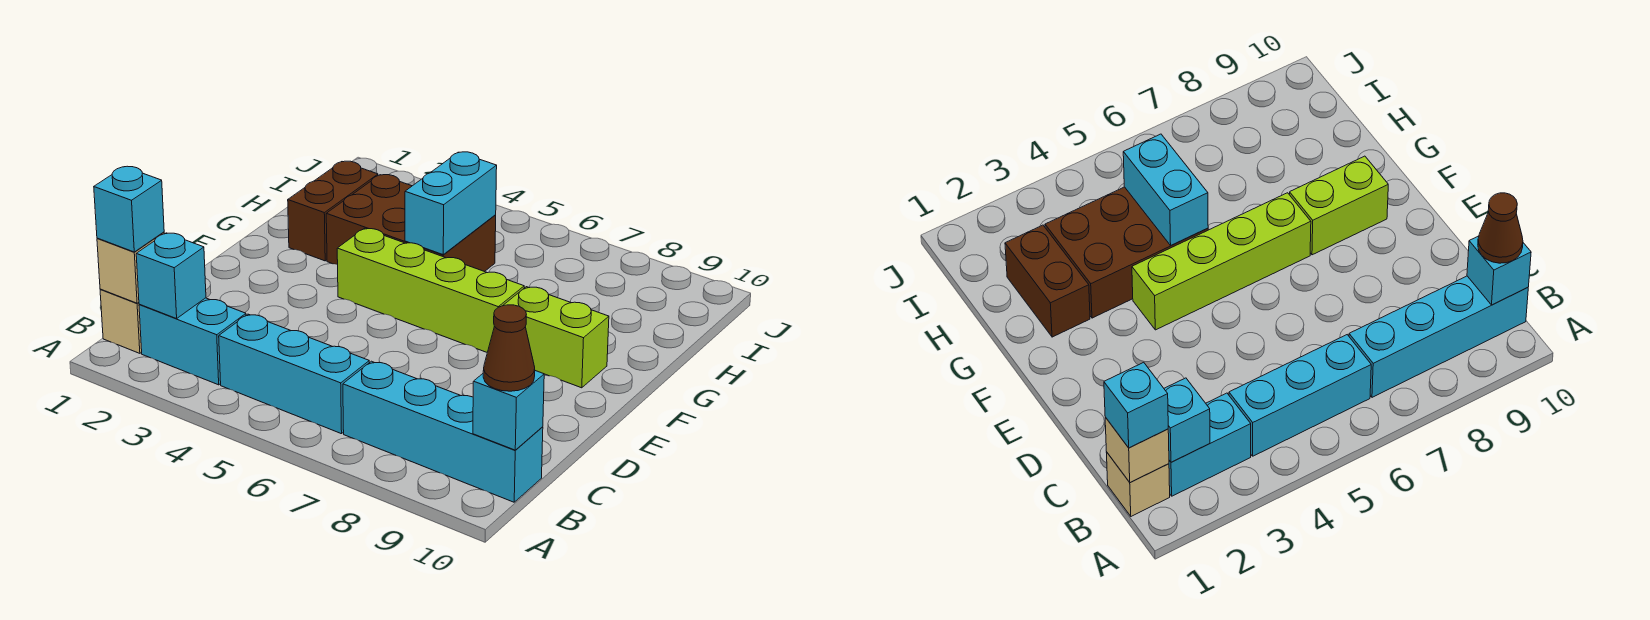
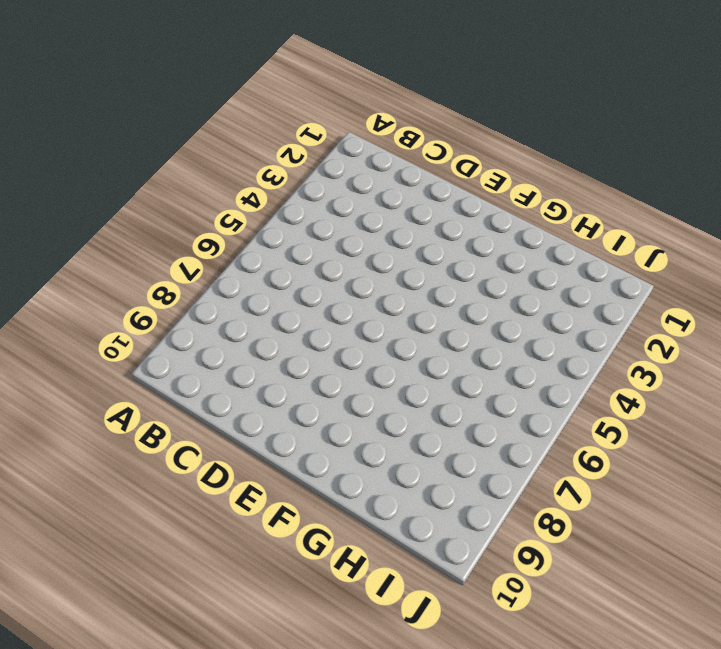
none -> tan 1x1 brick [100,289,142,353]
none -> cyan 1x2 brick [139,298,246,385]
none -> cyan 1x3 brick [219,314,369,434]

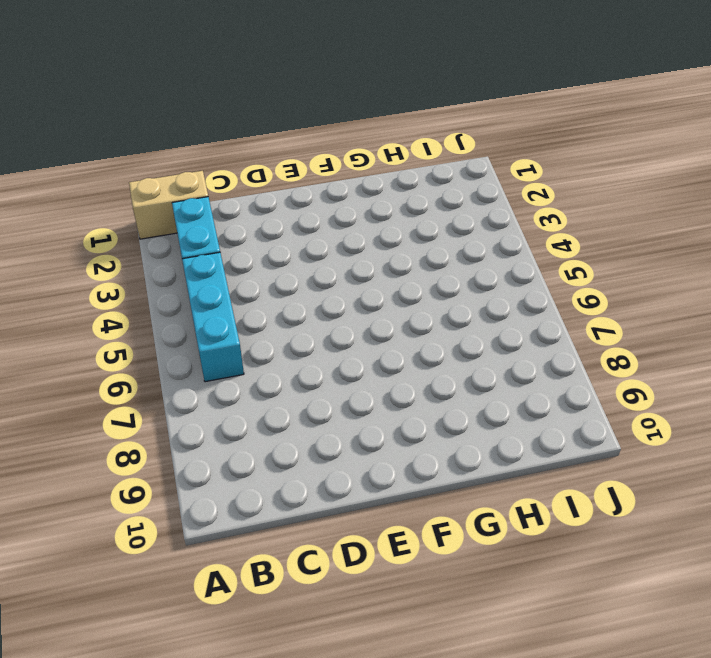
tan 1x2 brick [129,171,208,239] -> tan 1x1 brick [100,289,142,353]
none -> cyan 1x4 brick [343,361,543,502]
none -> lime 1x4 brick [337,228,524,352]
none -> lime 1x2 brick [503,287,609,388]

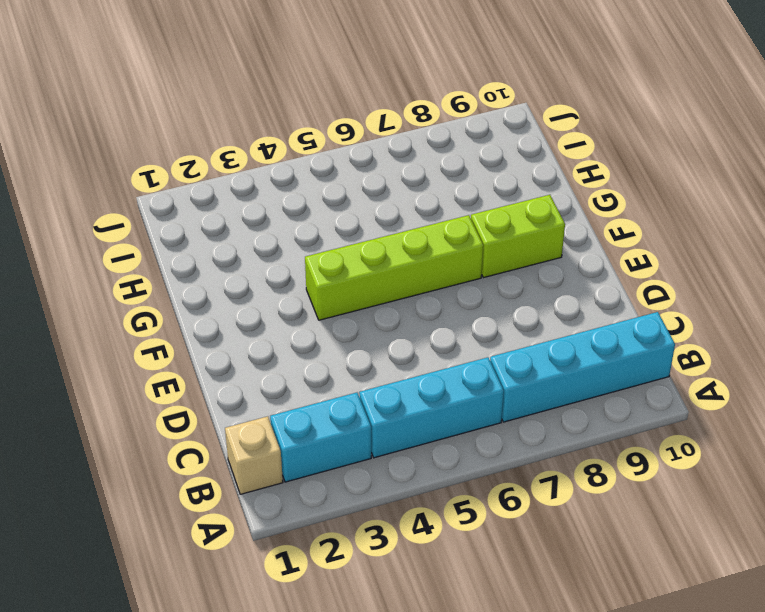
none -> brown 1x2 brick [288,161,378,261]
none -> brown 2x3 brick [326,175,496,272]
none -> tan 1x1 brick [97,232,164,303]

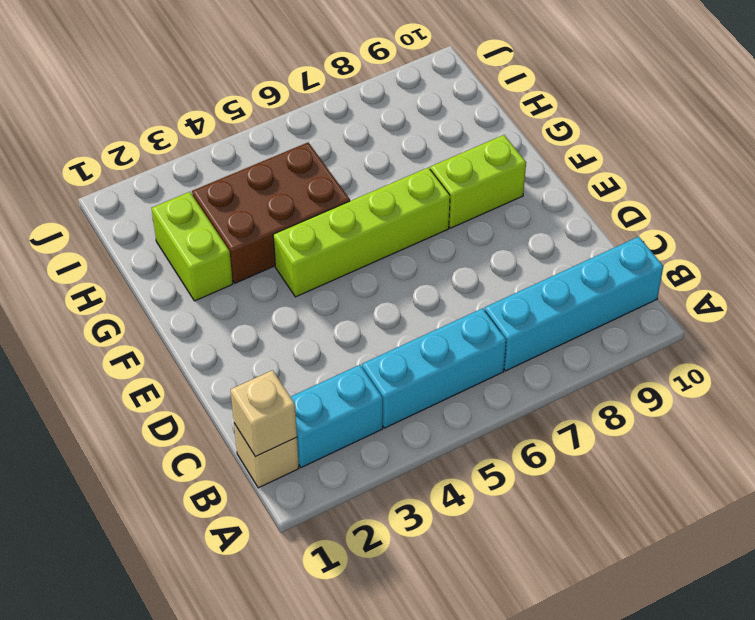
lime 1x2 brick [152,192,233,301] -> brown 1x2 brick [288,161,378,261]
none -> cyan 1x1 brick [136,233,206,319]
none -> cyan 1x1 brick [473,371,544,450]
none -> cyan 1x2 brick [405,152,497,254]

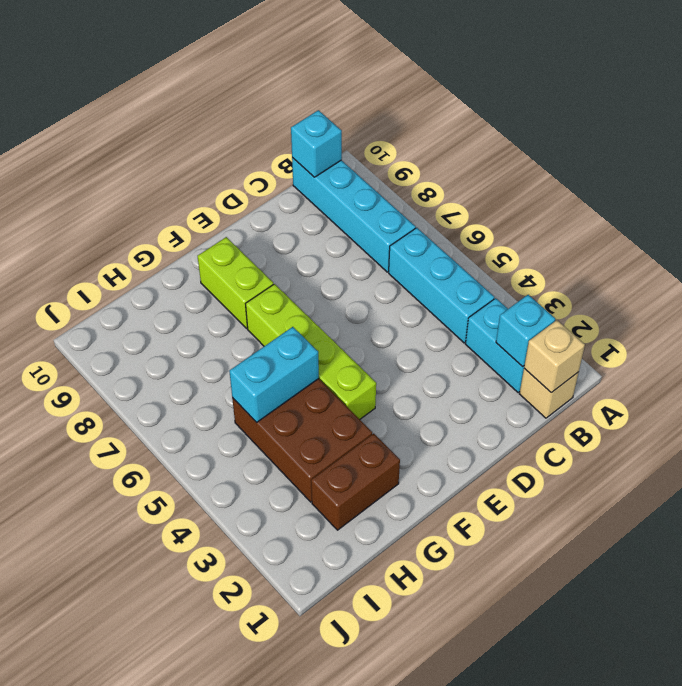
none -> cyan 1x1 brick [94,166,164,252]
none -> brown 1x1 cone [483,305,535,391]

